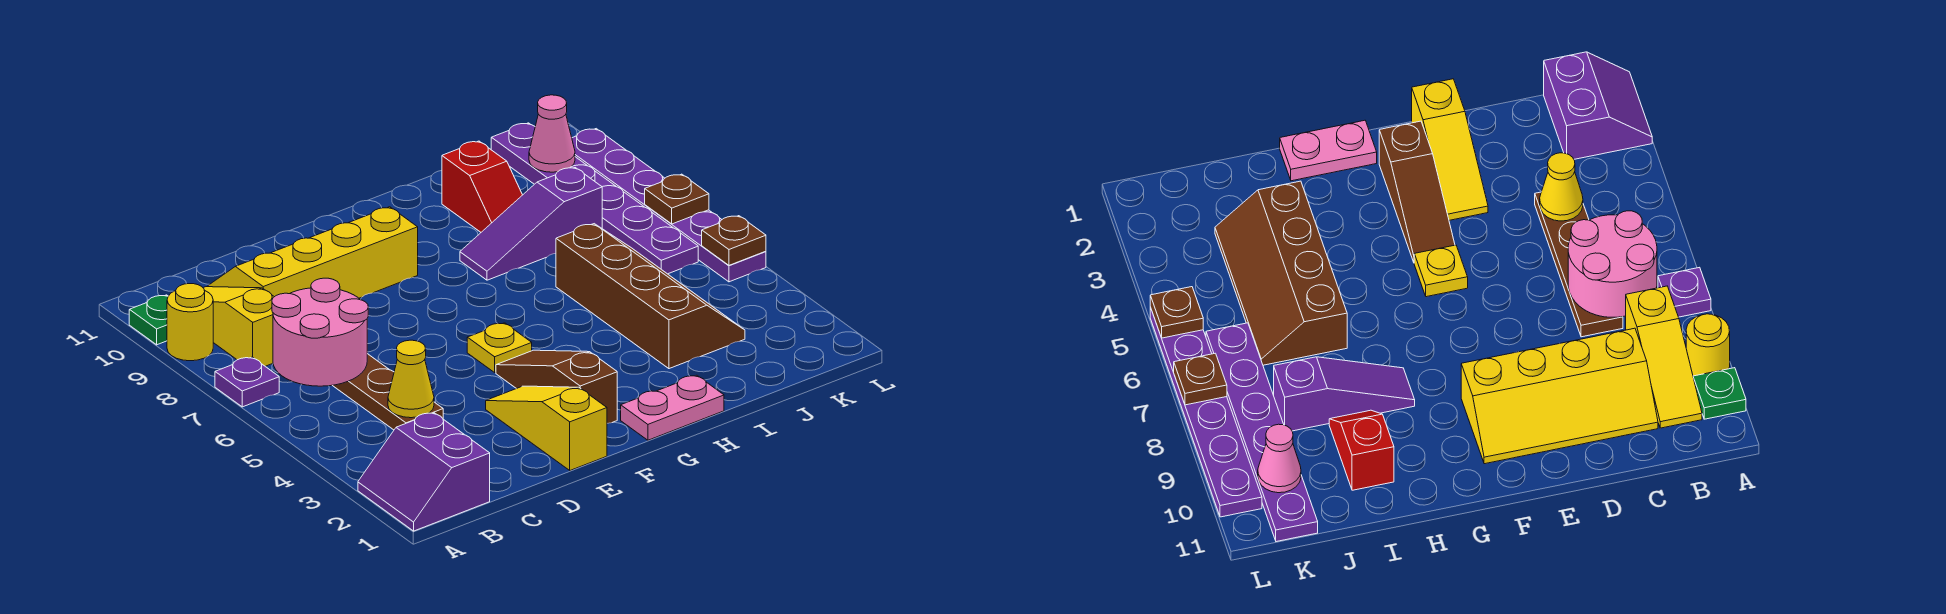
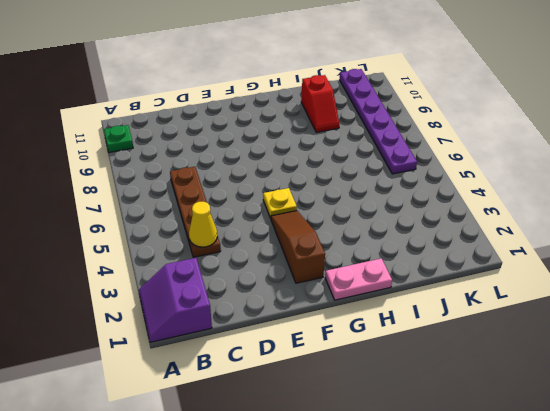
none -> purple 1x1 plate [215,357,279,407]
none -> yellow 1x1 round brick [167,284,213,361]
none -> yellow 1x3 slope [204,287,274,366]

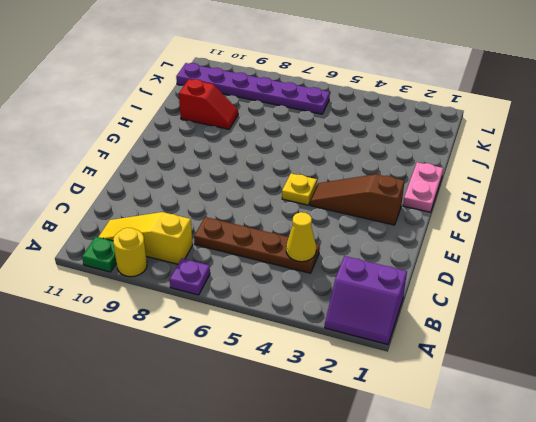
none -> yellow 2x4 slope [208,207,418,298]
none -> yellow 1x3 slope [486,386,607,470]
none -> purple 1x3 slope [460,168,602,280]

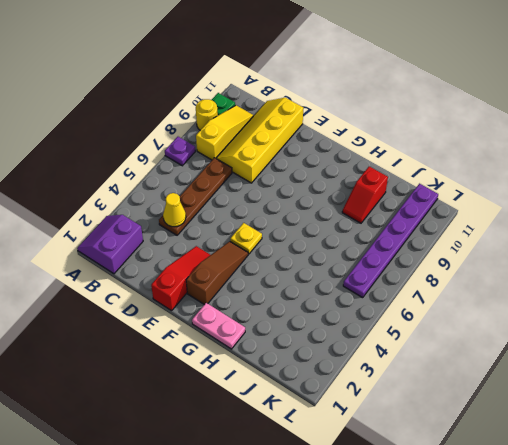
yellow 2x4 slope [216,98,303,183] -> yellow 2x4 slope turned to [208,207,418,298]
red 1x3 slope [151,246,210,311] -> yellow 1x3 slope [486,386,607,470]
none -> purple 1x3 slope [460,168,602,280]
none -> brown 2x4 slope [556,224,745,369]
none -> purple 1x6 plate [572,129,766,282]

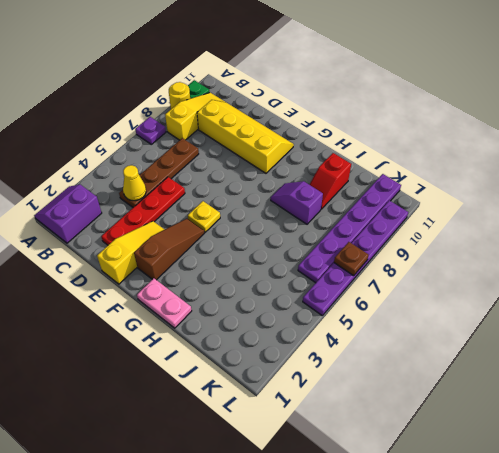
red 1x4 plate [101,177,185,245] -> none
purple 1x2 slope [271,181,323,224] -> purple 1x3 slope [460,168,602,280]
none -> brown 2x4 slope [556,224,745,369]
none -> pink 2x2 round brick [272,278,368,386]
none -> pink 1x1 cone [529,95,575,172]

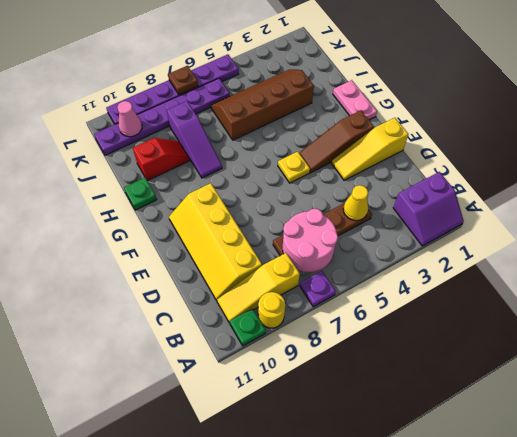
green 1x1 plate [124,178,157,210] -> none
none -> brown 1x1 plate [702,216,766,265]

